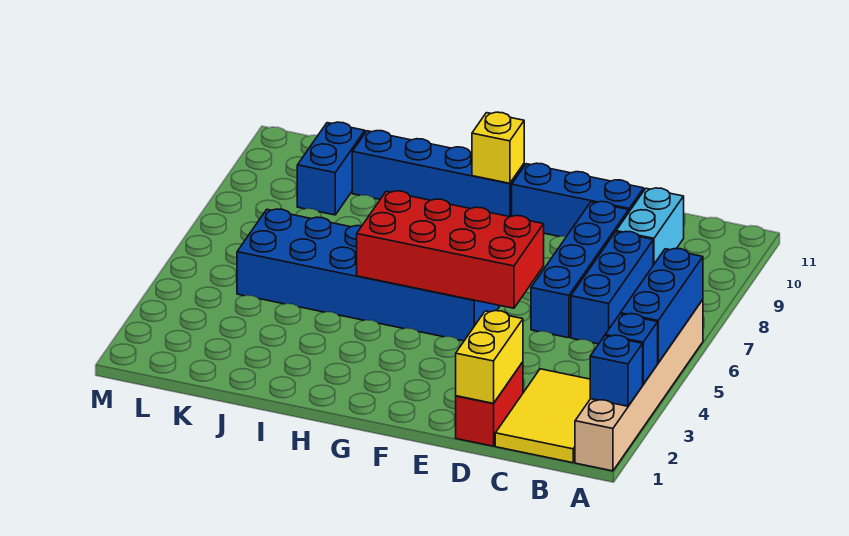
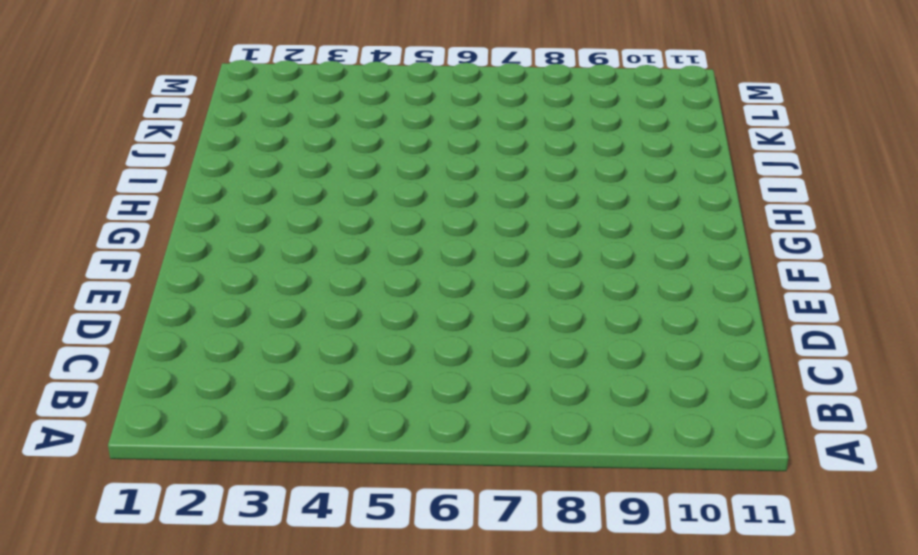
none -> tan 1x6 brick [575,300,703,471]
none -> yellow 2x3 tile [495,369,590,463]
none -> blue 1x3 brick [571,232,653,344]

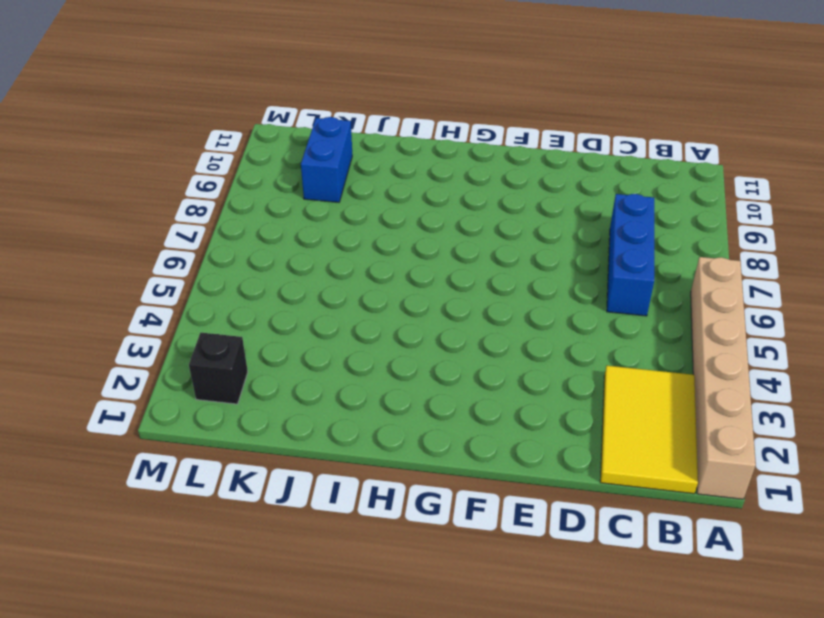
black 1x1 brick [189,333,248,404] -> none
none -> cyan 1x2 brick [616,188,684,265]
none -> red 1x2 brick [456,362,523,446]
none -> blue 1x4 brick [531,202,629,338]

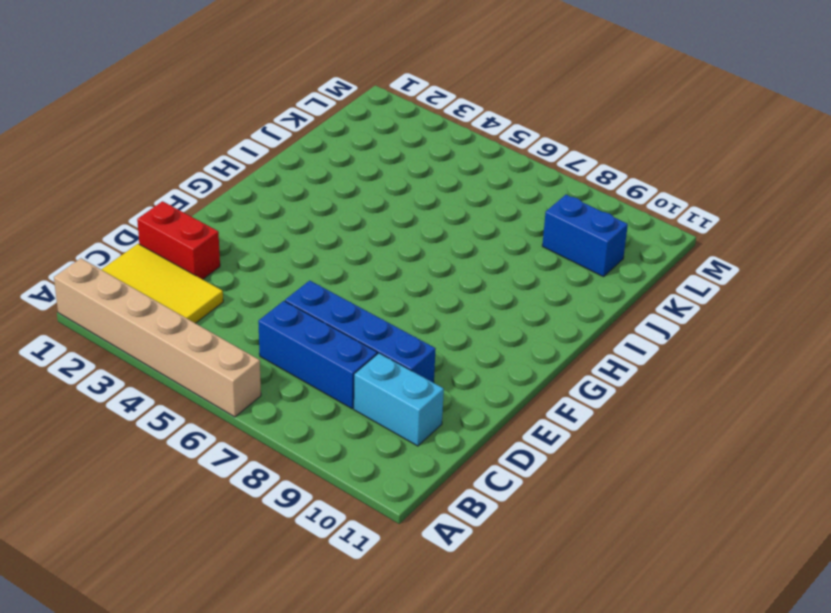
none -> blue 1x3 brick [512,163,644,237]
none -> blue 2x6 brick [237,209,500,341]
none -> blue 1x4 brick [352,131,524,217]

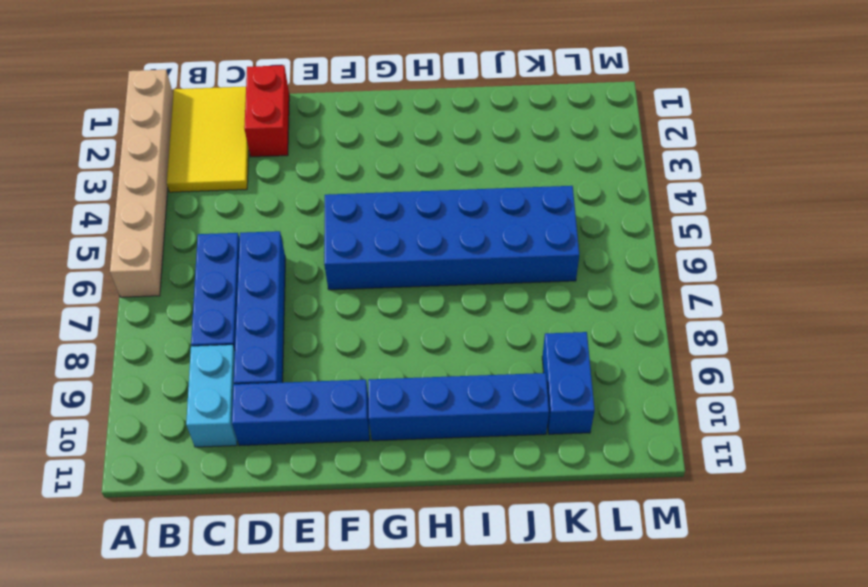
none -> blue 1x1 brick [590,335,643,406]
none -> blue 1x1 brick [605,314,658,384]
none -> blue 1x3 brick [620,249,703,363]

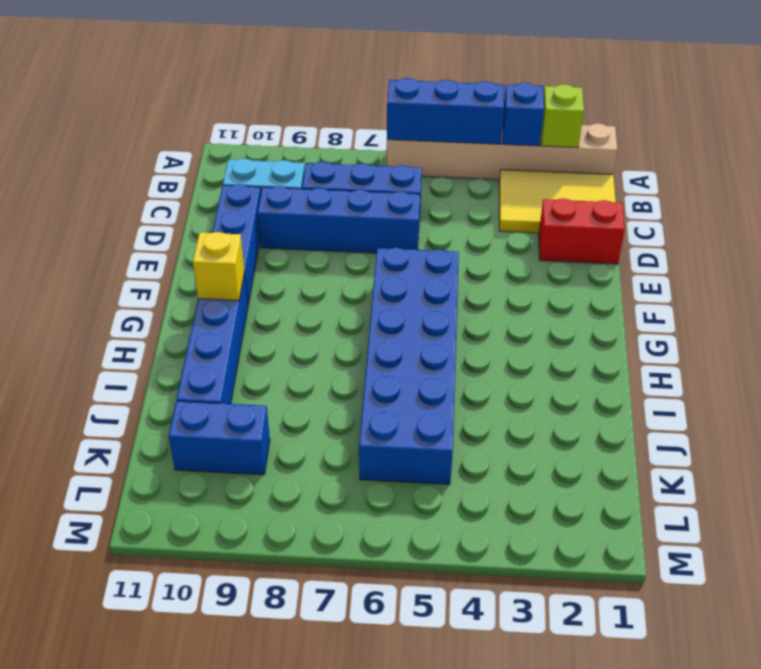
lime 1x1 brick [541,84,584,148] -> blue 1x1 brick [590,335,643,406]
none -> yellow 1x2 brick [456,311,523,403]
none -> red 2x4 brick [357,191,544,308]

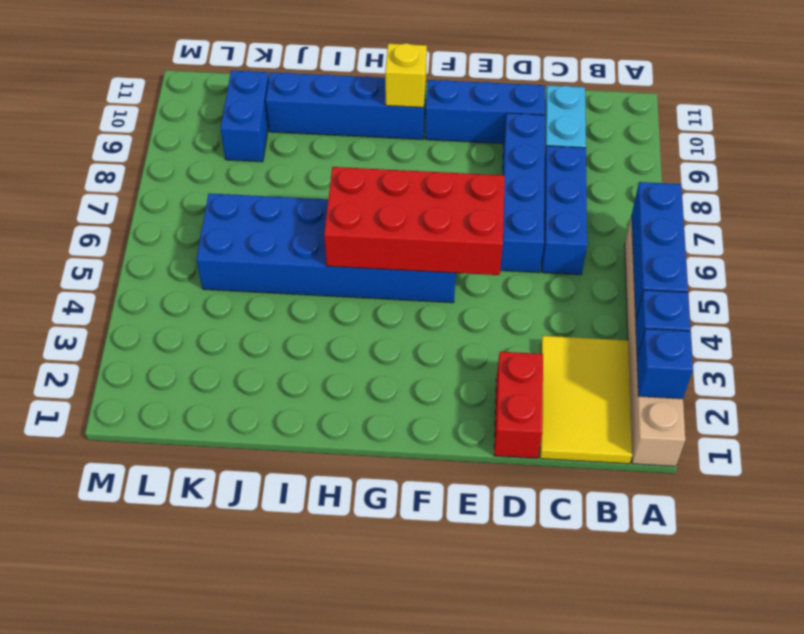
none -> yellow 1x2 brick [456,311,523,403]

